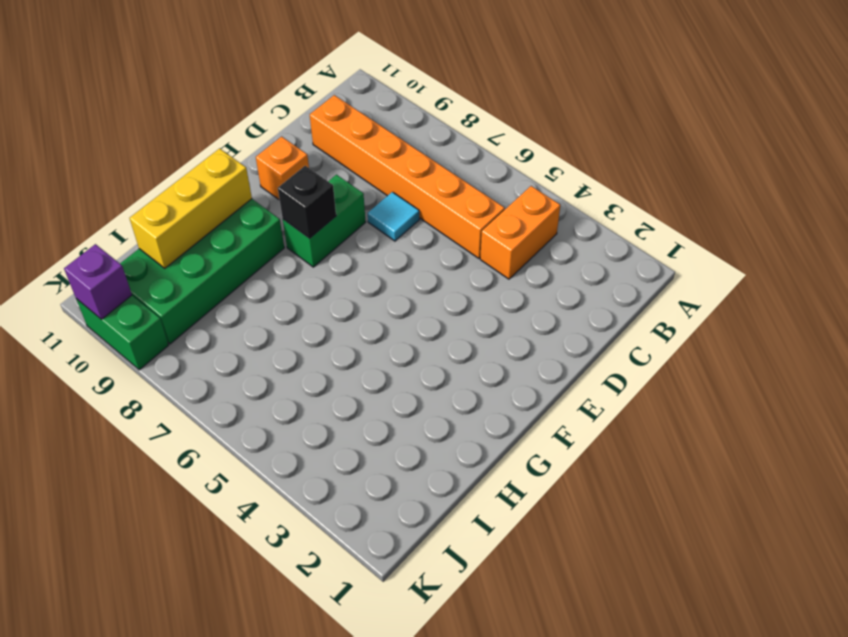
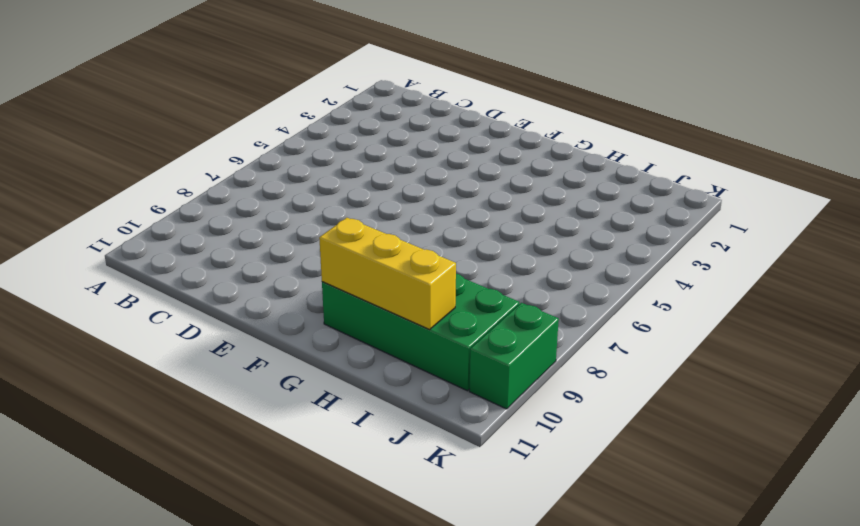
none -> orange 1x2 brick [480,186,560,279]
none -> orange 1x6 brick [310,95,505,258]

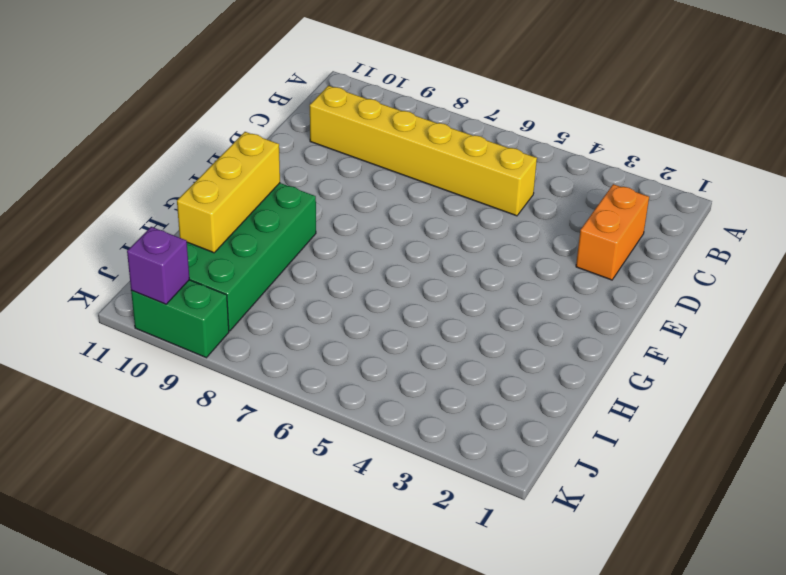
orange 1x2 brick [576,184,649,280] -> orange 1x2 brick moved to [480,186,560,279]
yellow 1x6 brick [310,86,537,216] -> orange 1x6 brick [310,95,505,258]
none -> cyan 1x1 tile [368,192,419,241]
none -> green 1x2 brick [283,175,366,267]

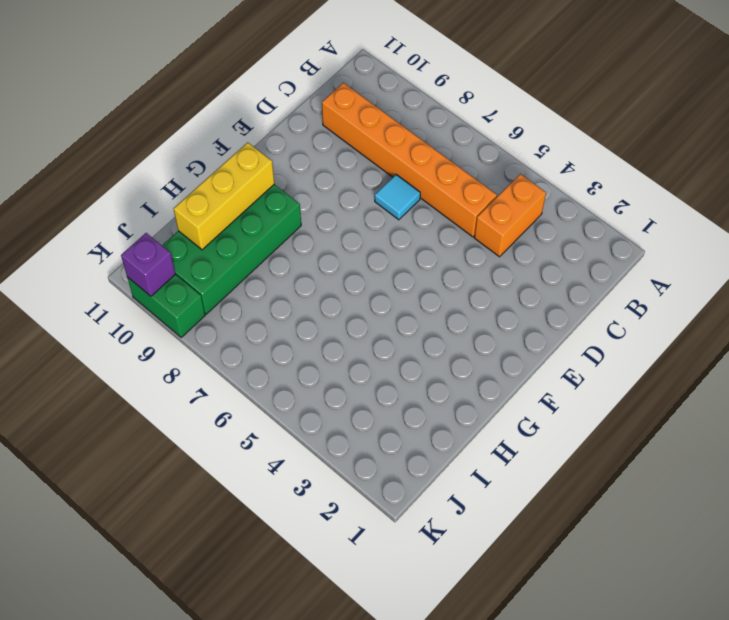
none -> green 1x2 brick [283,175,366,267]
none -> orange 1x1 brick [256,137,309,200]

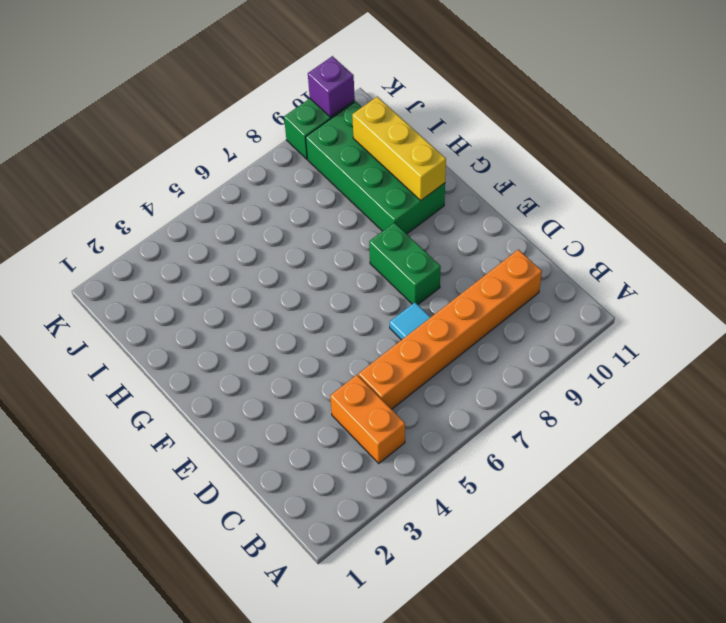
none -> orange 1x1 brick [256,137,309,200]
none -> black 1x1 brick [278,166,336,238]

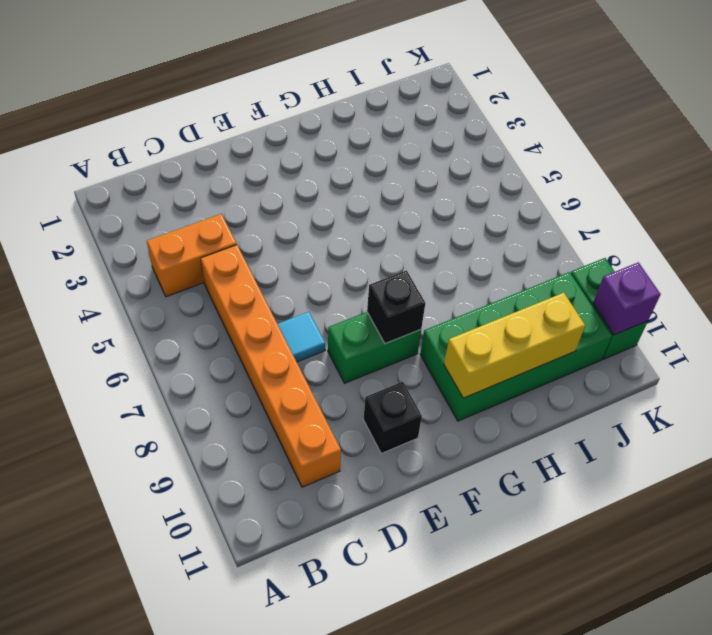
black 1x1 brick [363,382,422,453] -> orange 1x1 brick [256,137,309,200]

